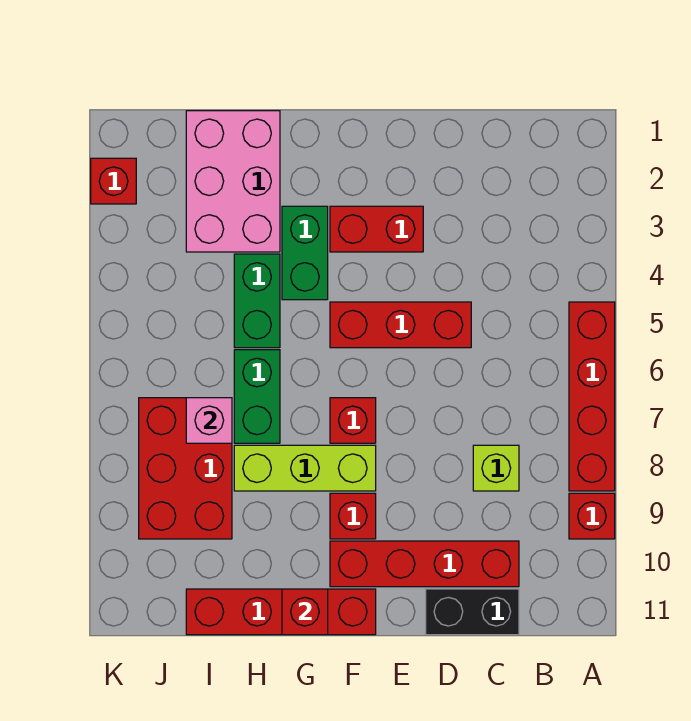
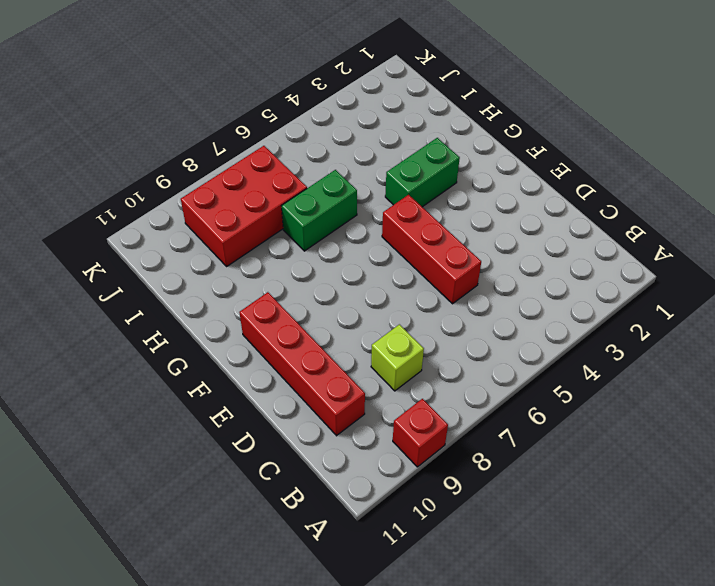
none -> red 1x4 brick [569,302,615,491]
none -> black 1x2 brick [426,589,519,635]
none -> red 1x2 brick [330,206,423,252]

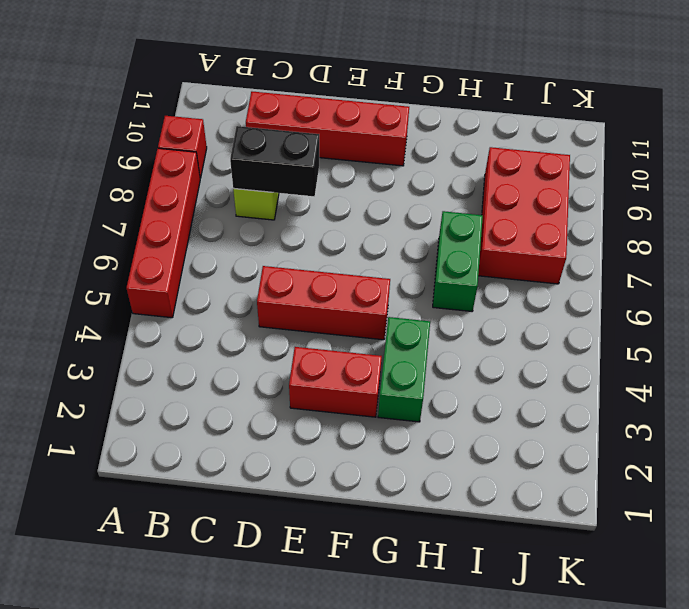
black 1x2 brick [230,126,319,196] -> black 1x2 brick moved to [426,589,519,635]
none -> red 1x1 brick [330,398,376,443]
none -> lime 1x3 brick [234,445,376,491]
none -> red 1x1 brick [330,493,376,539]

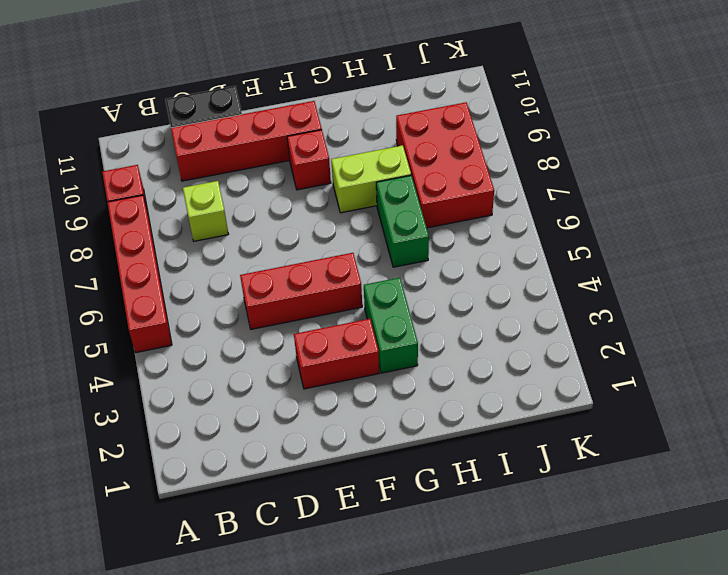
lime 1x2 brick [331,145,411,213] -> lime 1x3 brick [234,445,376,491]
none -> red 1x1 brick [330,398,376,443]
none -> red 1x4 brick [186,589,376,635]
none -> pink 2x3 brick [186,111,280,252]

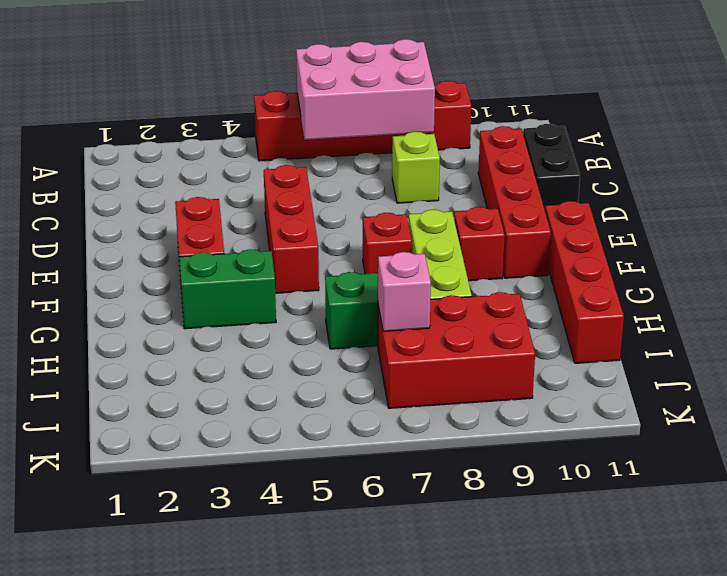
pink 2x3 brick [296,39,435,140] -> pink 2x3 brick moved to [186,111,280,252]
none -> green 1x2 brick [234,254,280,348]
none -> red 1x1 brick [91,158,136,204]
none -> red 1x1 brick [282,589,328,635]

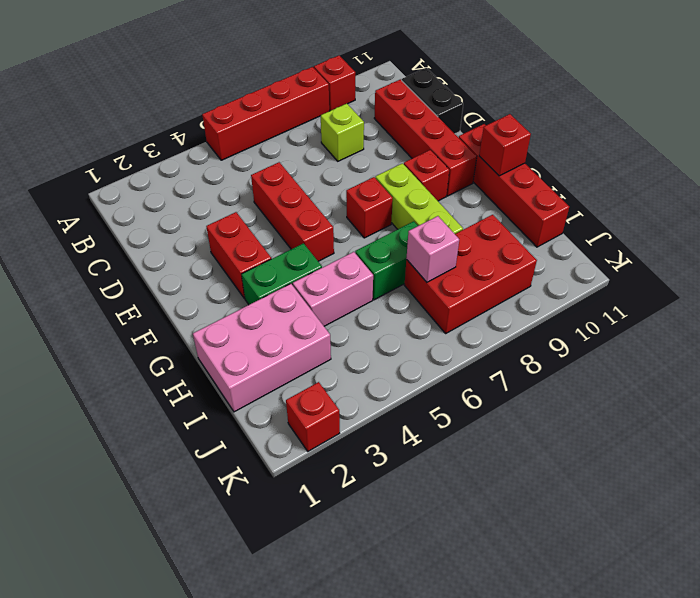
pink 1x2 brick [293,252,373,326] -> green 1x2 brick [234,254,280,348]

